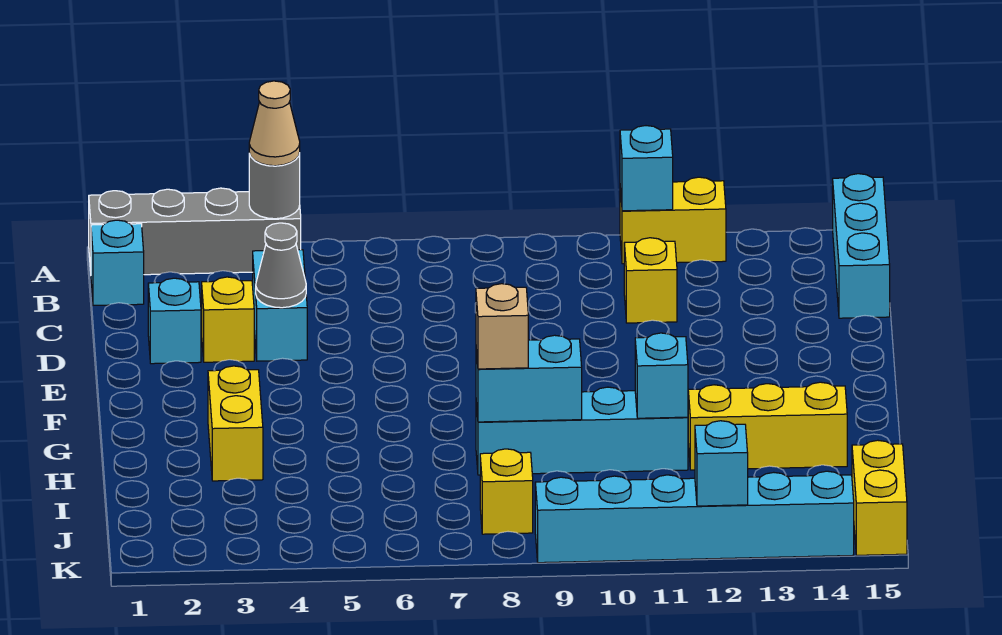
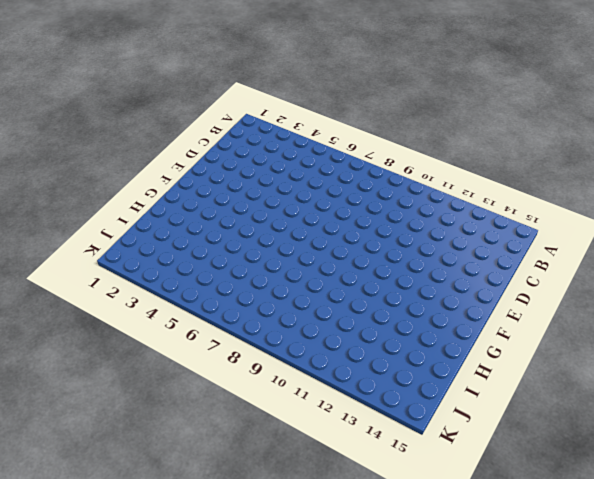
none -> grey 1x4 brick [89,188,301,275]
none -> yellow 1x2 brick [620,177,726,264]
none -> cyan 1x3 brick [833,174,890,318]

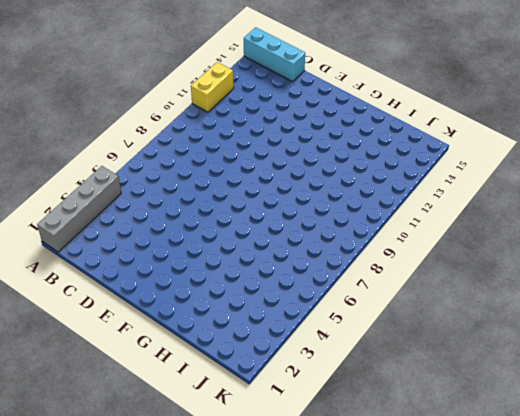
none -> cyan 1x1 brick [91,220,144,305]
none -> cyan 1x2 brick [253,250,307,361]
none -> yellow 1x1 brick [624,238,677,323]

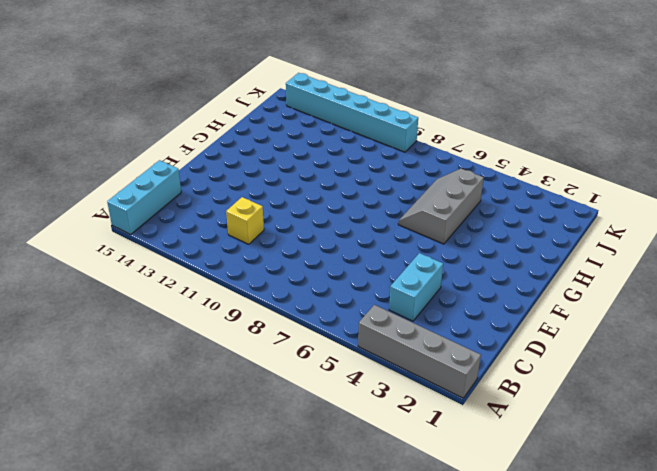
grey 2x3 slope [398,169,484,244] -> none
none -> yellow 1x2 brick [620,177,726,264]
none -> cyan 1x1 brick [91,220,144,305]
none -> cyan 1x1 brick [148,278,201,364]

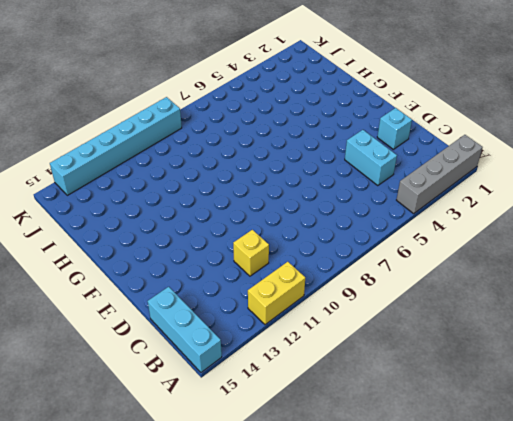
none -> cyan 1x1 brick [91,220,144,305]
none -> yellow 1x1 brick [202,277,254,362]
none -> yellow 1x2 brick [208,366,263,481]

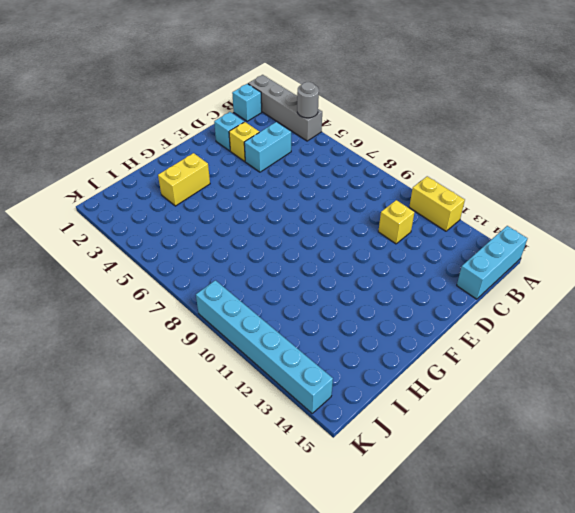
none -> cyan 1x4 brick [476,387,688,475]
none -> yellow 1x3 brick [688,382,847,470]
none -> yellow 1x1 brick [480,449,533,534]

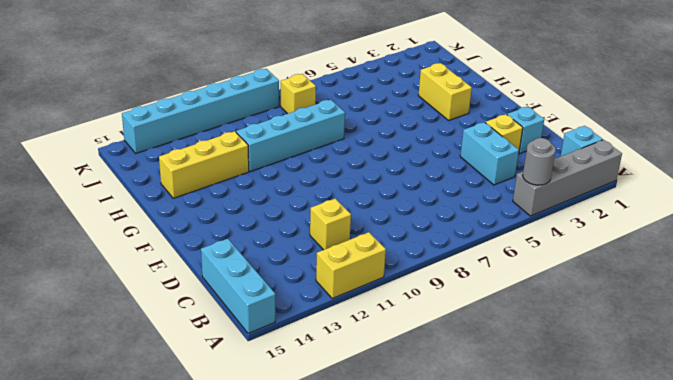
none -> yellow 1x2 brick [852,440,907,555]
none -> cyan 1x1 brick [620,126,673,211]
none -> grey 1x1 cone [256,223,306,308]

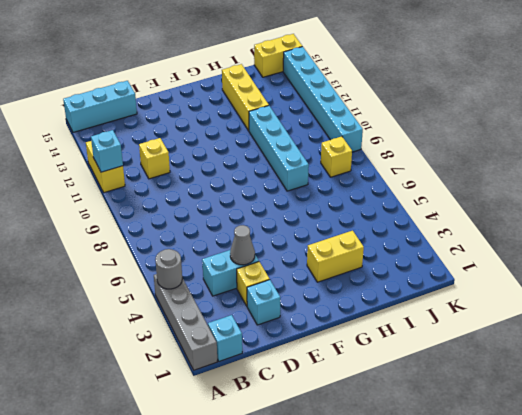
none -> cyan 1x2 brick [476,335,582,422]
none -> cyan 1x1 brick [635,333,688,418]
none -> cyan 1x1 brick [695,421,748,506]

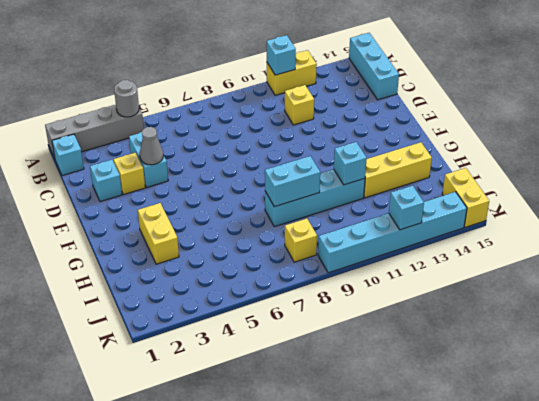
none -> tan 1x1 cone [249,81,300,166]
none -> tan 1x1 brick [476,284,528,369]

